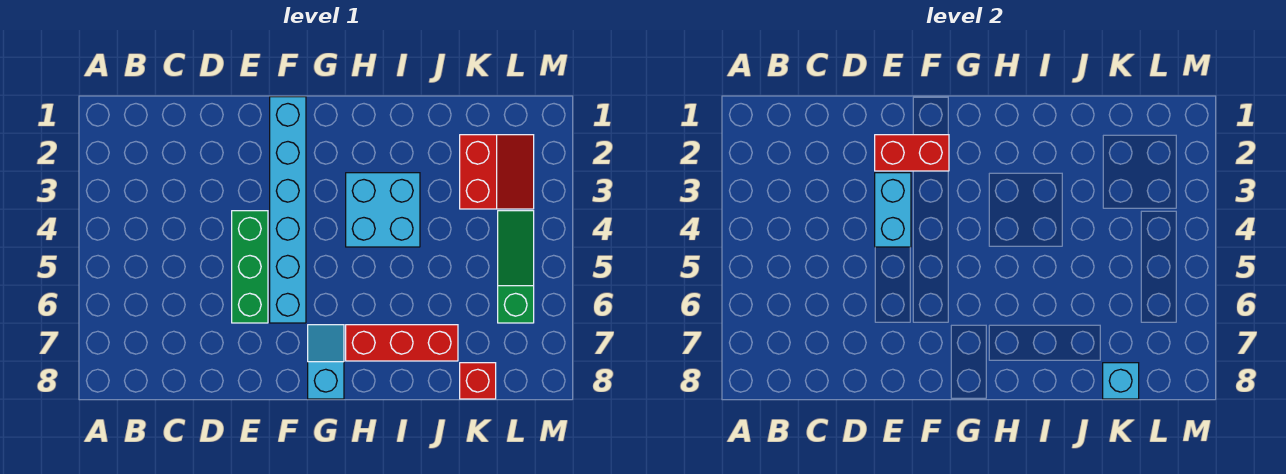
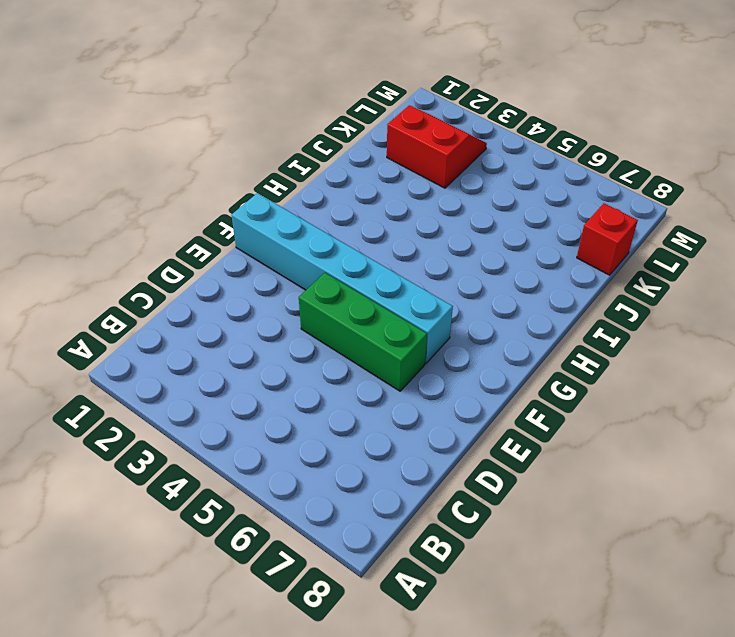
none -> cyan 1x2 slope [308,325,344,399]
none -> cyan 2x2 brick [346,173,420,247]

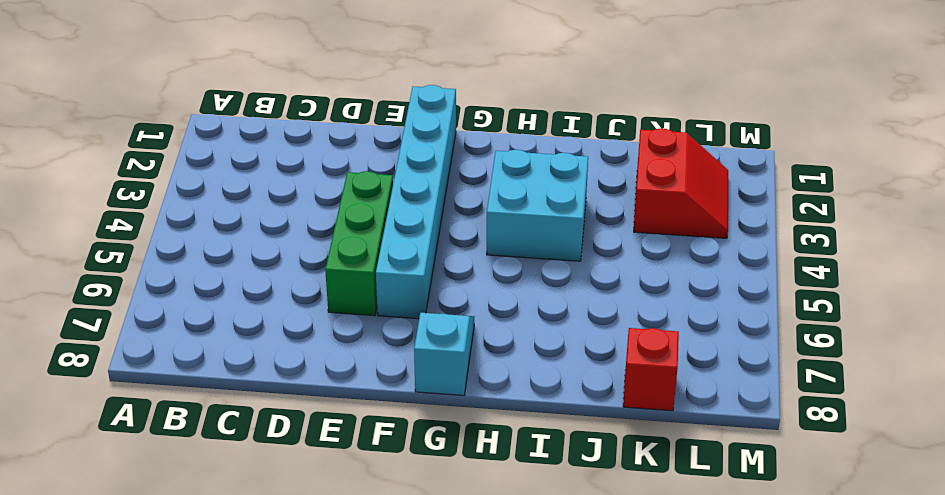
none -> red 1x3 brick [346,325,458,361]
none -> green 1x3 slope [498,211,534,323]

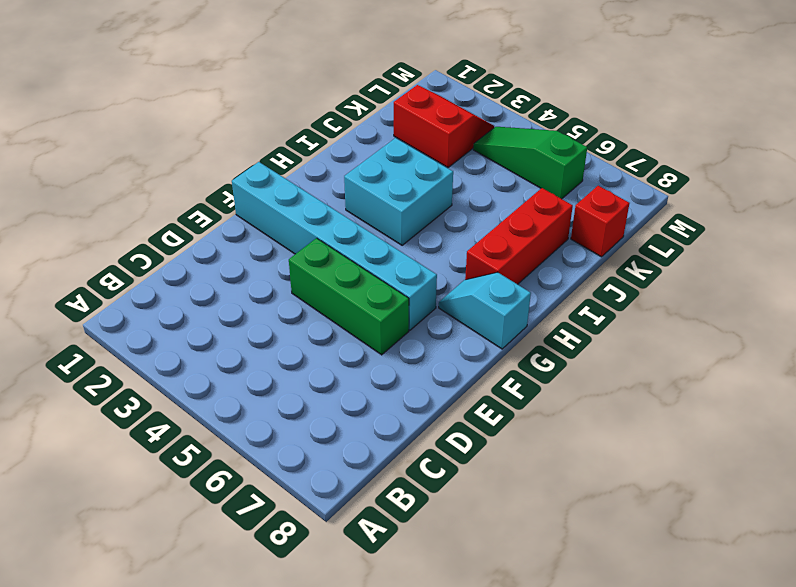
none -> red 1x2 brick [875,135,949,171]
none -> cyan 1x2 brick [875,173,911,247]

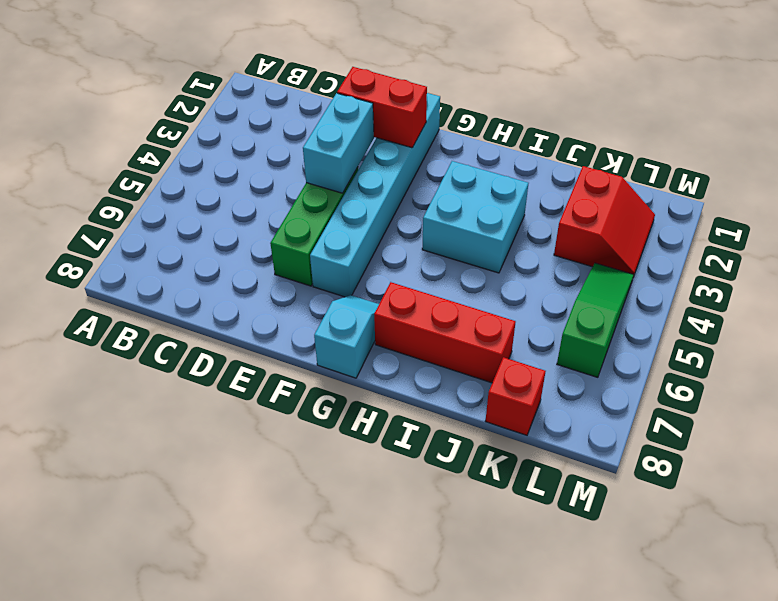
none -> cyan 1x1 brick [1103,363,1139,399]

